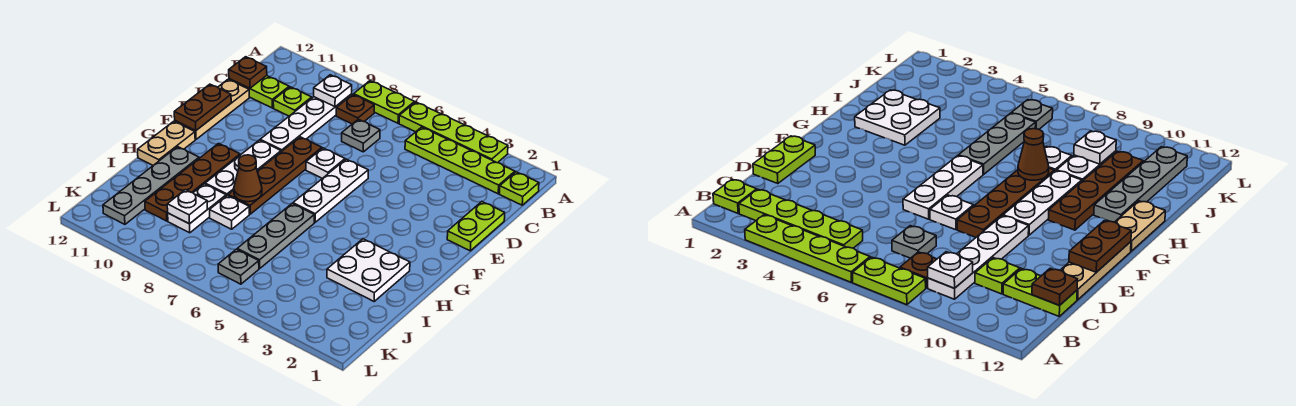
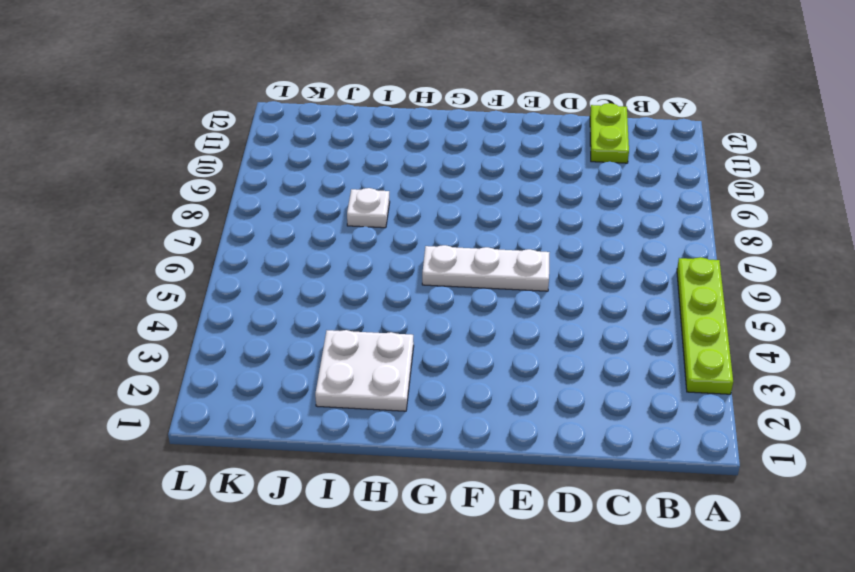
none -> lime 1x2 plate [354,81,415,123]
none -> lime 1x1 plate [500,172,539,205]
none -> lime 1x4 plate [405,127,515,194]

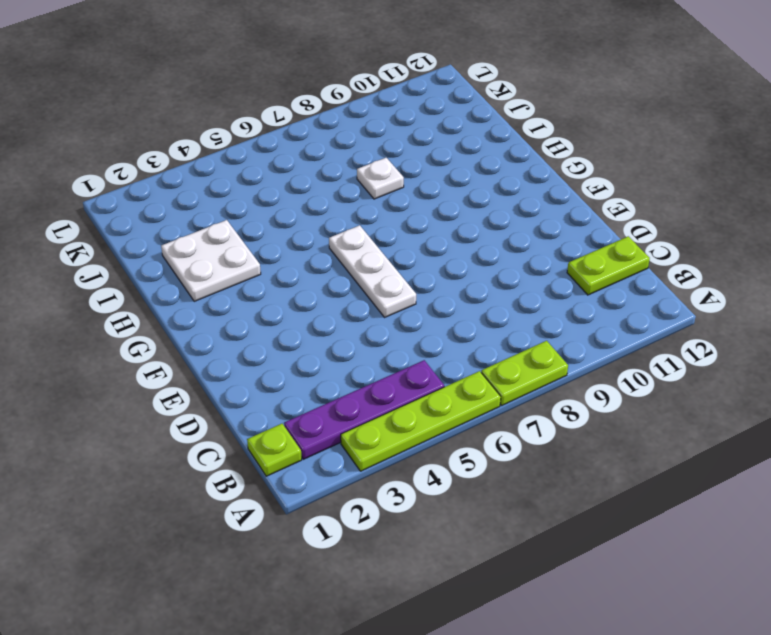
purple 1x4 plate [284,360,444,459] -> lime 1x4 plate [405,127,515,194]
none -> brown 1x1 plate [336,95,374,124]
none -> white 1x4 plate [260,94,352,152]
none -> grey 1x1 plate [342,119,380,152]

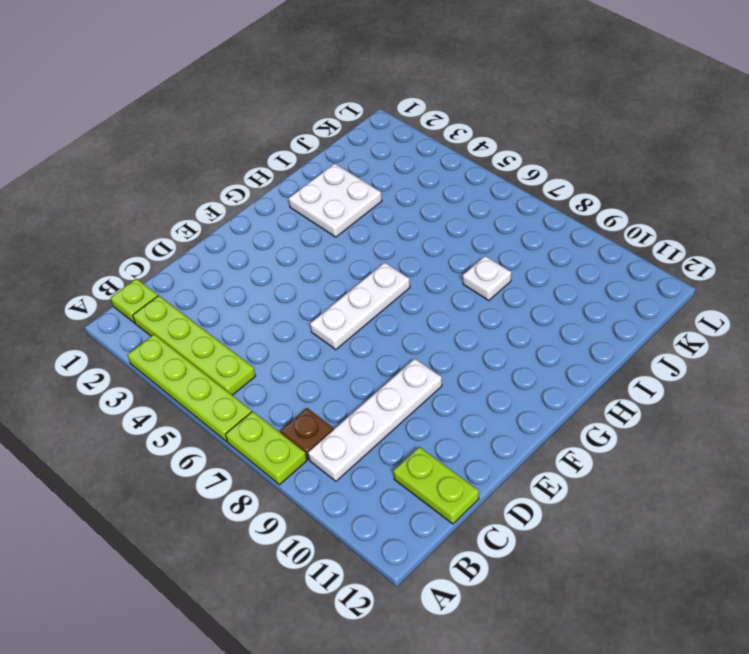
none -> grey 1x1 plate [342,119,380,152]
none -> lime 1x1 plate [273,87,312,116]
none -> lime 1x2 plate [447,202,505,251]

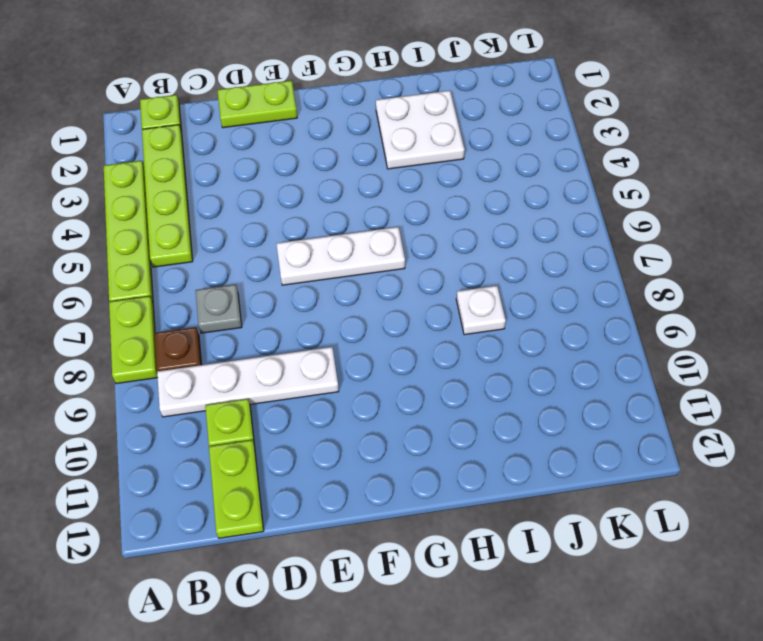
none -> tan 1x3 plate [175,79,249,139]
none -> white 1x1 plate [306,148,345,178]
none -> brown 1x4 plate [228,137,322,214]

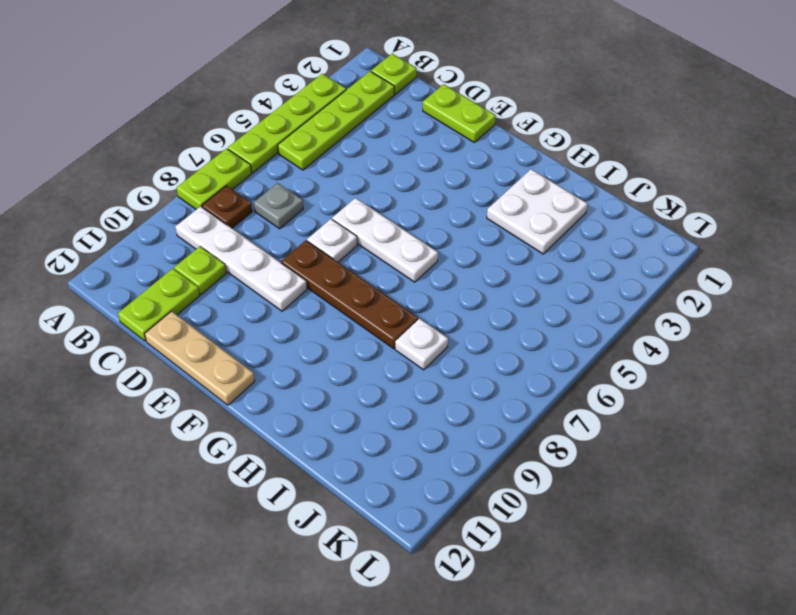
none -> white 1x3 plate [205,140,281,196]
none -> brown 1x4 plate [145,143,240,221]
none -> tan 1x2 plate [138,121,195,165]

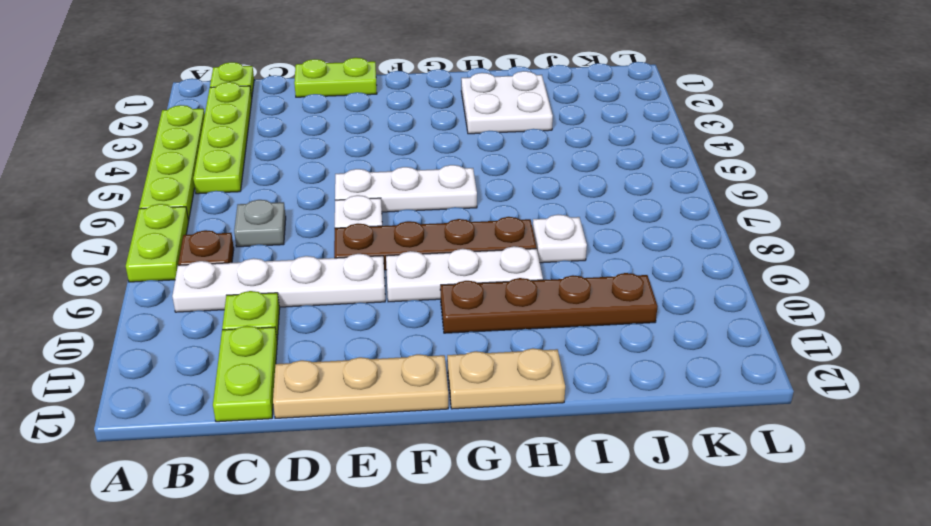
none -> grey 1x3 plate [237,204,314,268]
none -> grey 1x4 plate [103,147,199,224]
none -> white 1x2 plate [168,184,226,233]

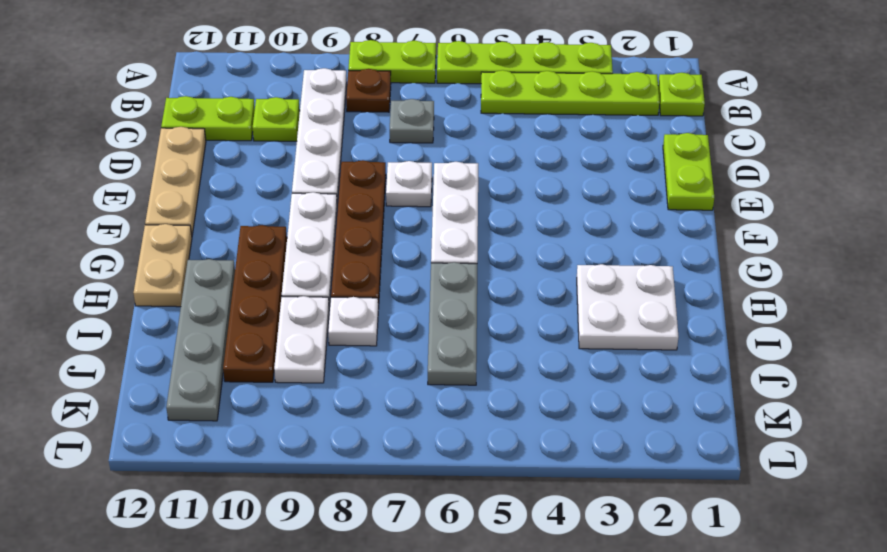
none -> grey 1x1 plate [218,249,259,284]
none -> white 1x1 plate [314,75,352,107]
none -> brown 1x1 plate [229,57,267,88]

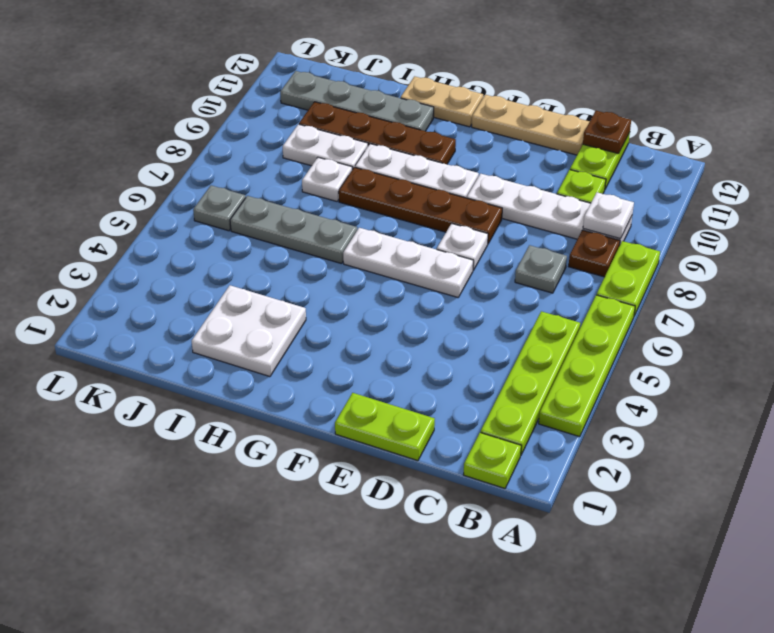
none -> brown 1x2 plate [174,84,231,131]
none -> brown 1x1 cone [234,155,262,202]
none -> white 1x1 plate [167,190,207,224]

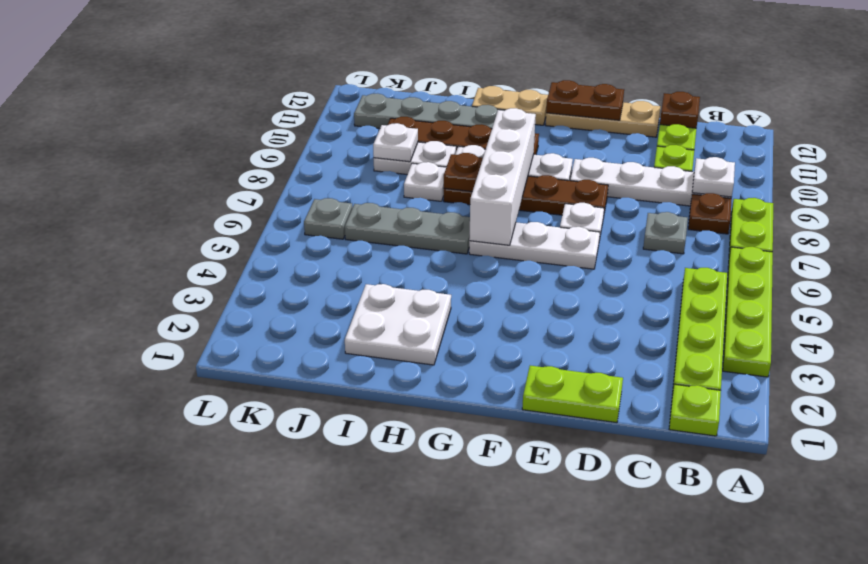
white 1x4 brick [469,108,536,245] -> none
brown 1x1 plate [444,153,483,192] -> brown 1x1 cone [234,155,262,202]

